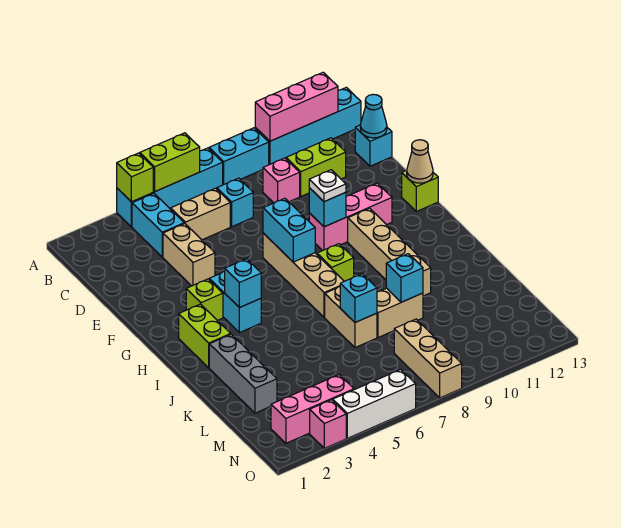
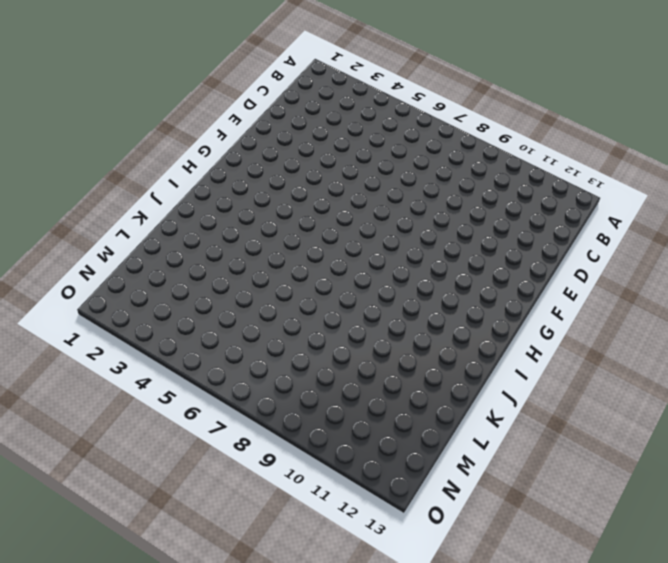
none -> cyan 1x4 brick [117,148,223,227]
none -> cyan 1x2 brick [209,128,269,185]
none -> cyan 1x4 brick [255,87,361,165]
none -> cyan 1x2 brick [132,194,184,257]

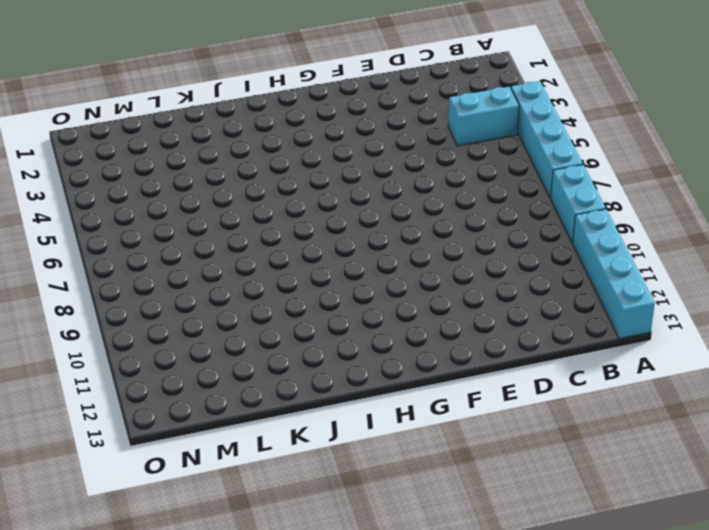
none -> tan 1x2 brick [171,188,230,240]
none -> cyan 1x1 brick [217,178,253,227]
none -> pink 1x1 brick [263,158,300,203]
none -> lime 1x2 brick [286,138,346,196]

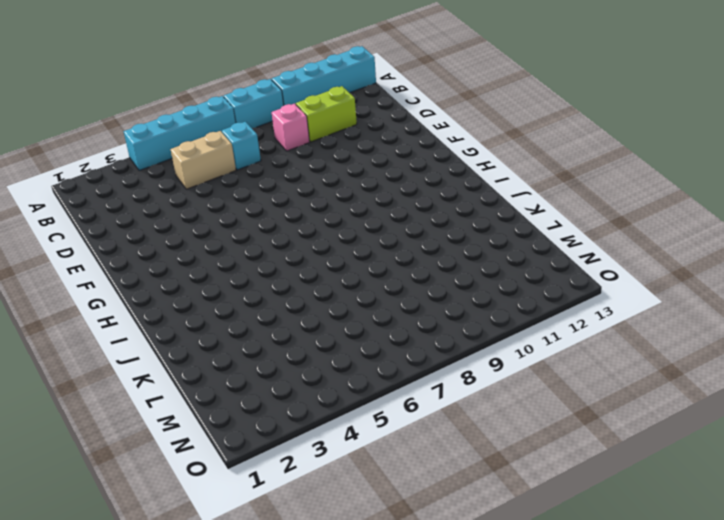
none -> cyan 1x2 brick [132,194,184,257]
none -> cyan 1x1 brick [355,125,392,166]
none -> tan 1x2 brick [163,224,215,286]
none -> tan 1x4 brick [263,233,344,317]

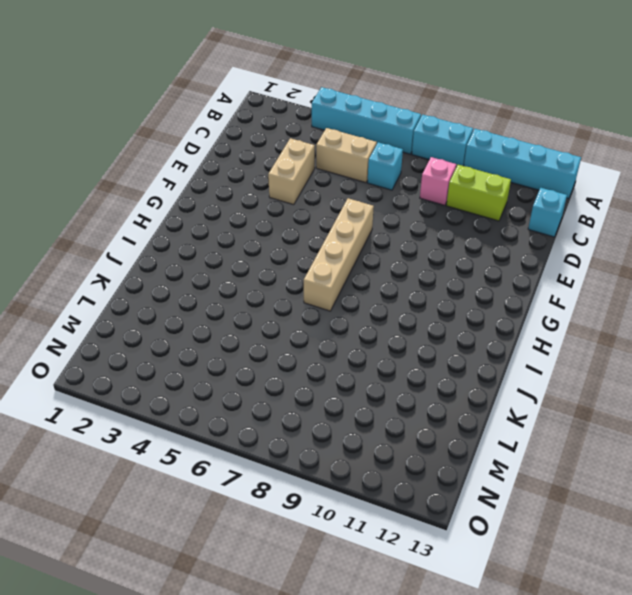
none -> cyan 1x2 brick [132,194,184,257]
none -> pink 1x3 brick [309,183,392,251]
none -> lime 1x1 brick [402,170,438,212]
none -> lime 1x1 brick [186,279,223,321]

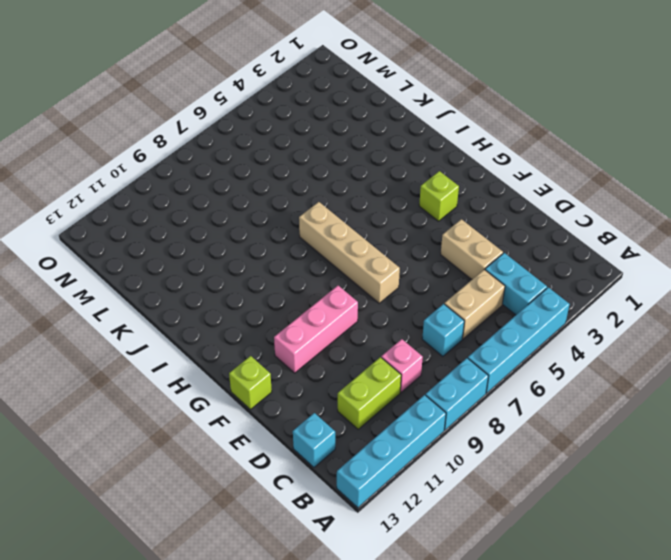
none -> cyan 1x2 brick [209,271,261,333]
none -> tan 1x4 brick [348,208,431,296]
none -> lime 1x2 brick [179,304,231,368]
none -> lime 1x1 brick [317,244,354,281]

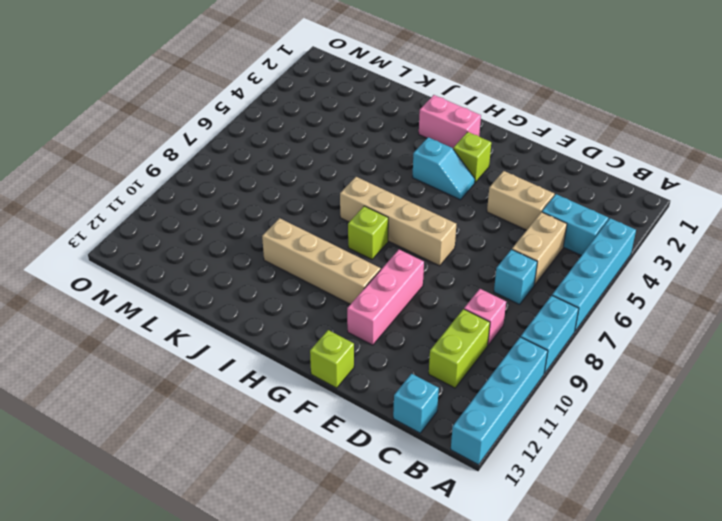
cyan 1x2 slope [412,137,475,200] -> cyan 1x2 brick [209,271,261,333]
pink 1x2 brick [419,95,481,148] -> lime 1x2 brick [179,304,231,368]
none -> grey 1x3 brick [209,334,277,413]
none -> tan 1x2 brick [325,287,377,348]
none -> tan 1x2 brick [377,288,423,337]
none -> tan 1x3 brick [394,319,462,398]

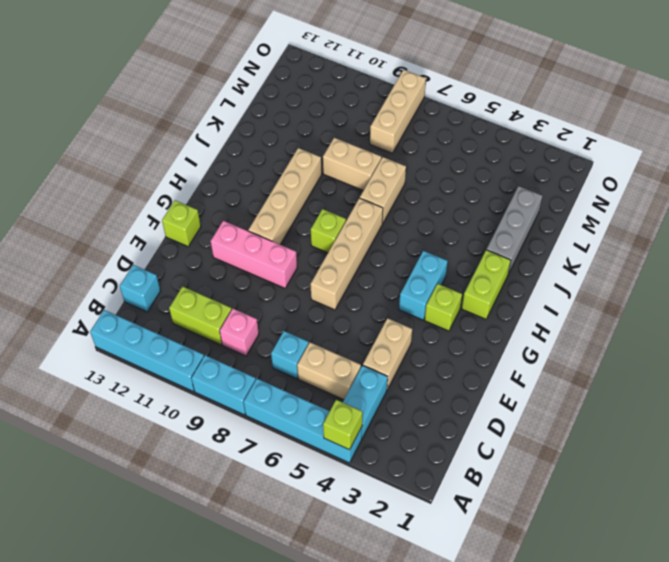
none -> pink 1x3 brick [271,375,354,443]
none -> pink 1x1 brick [310,400,346,448]
none -> white 1x3 brick [333,370,416,438]
none -> lime 1x2 brick [140,133,200,191]

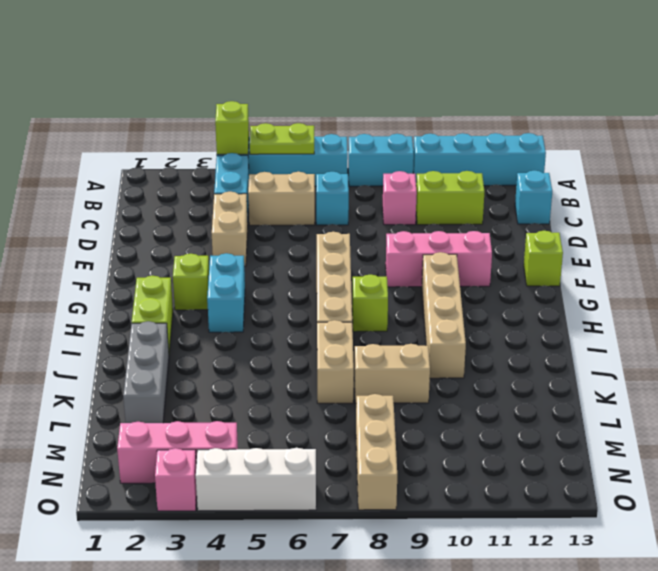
lime 1x2 plate [250,123,314,154] -> lime 1x2 brick [140,133,200,191]
none -> pink 1x3 brick [255,72,338,141]
none -> cyan 1x1 cone [360,94,387,138]
none -> cyan 1x2 brick [263,198,315,262]
none -> cyan 1x1 brick [309,188,346,227]

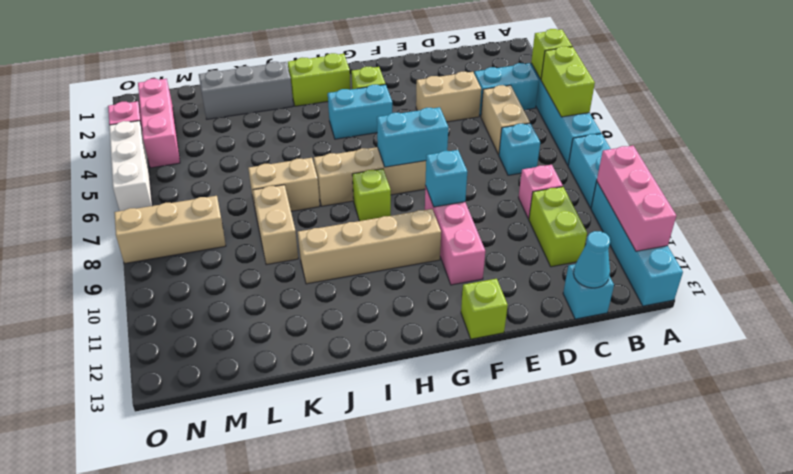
none -> tan 1x1 cone [407,140,433,183]
none -> cyan 1x1 brick [225,259,261,308]
none -> cyan 1x1 brick [340,274,377,322]
none -> cyan 1x1 brick [386,254,423,302]

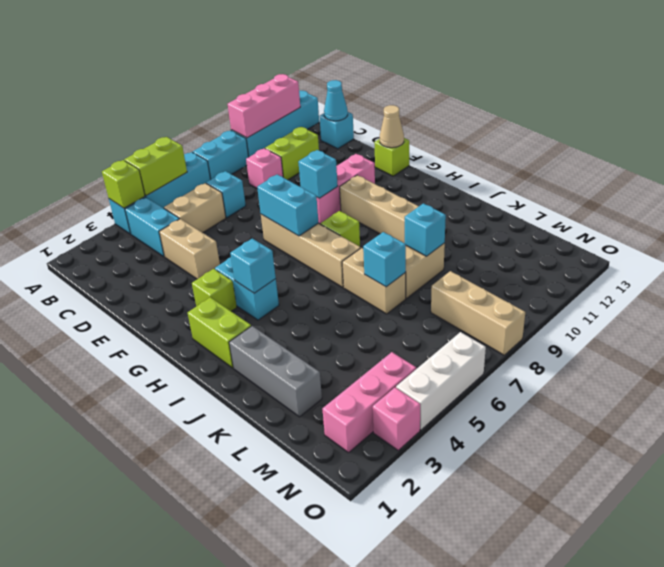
none -> white 1x1 plate [309,170,346,202]

